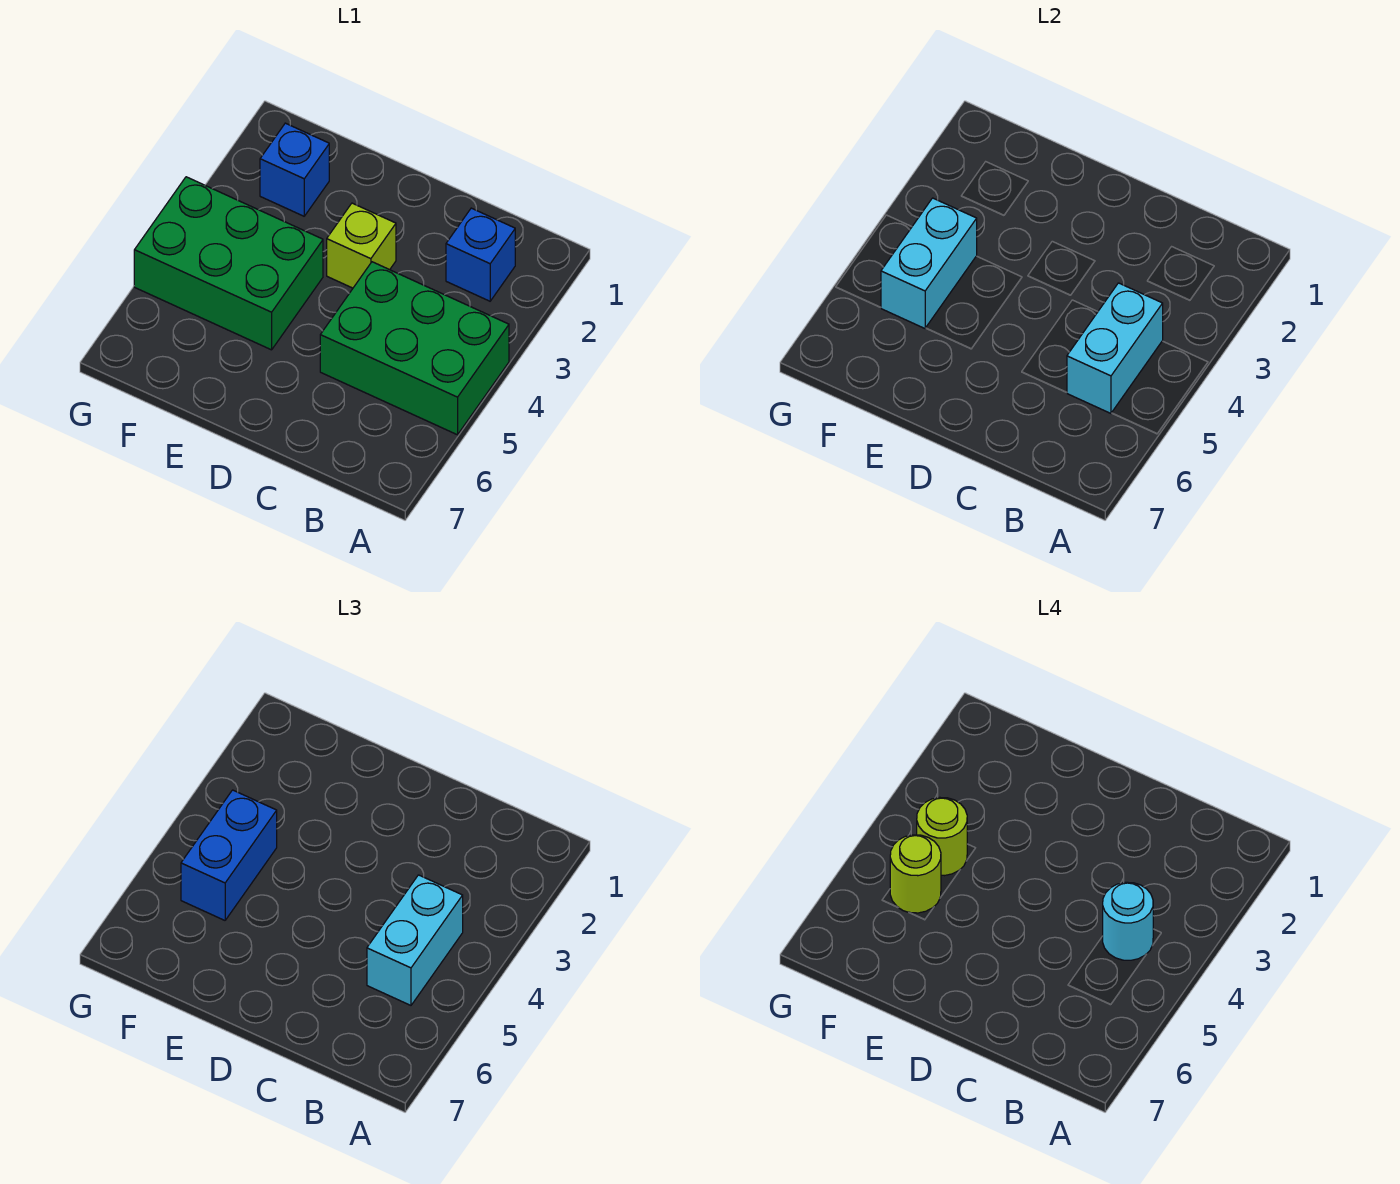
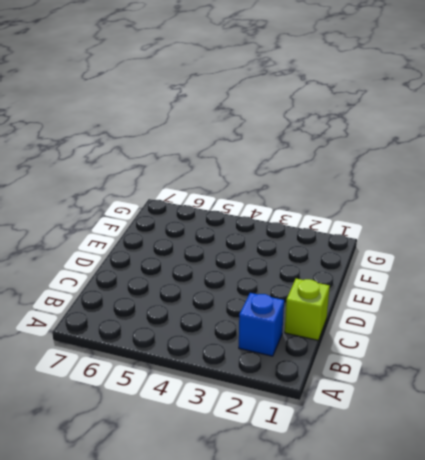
lime 1x1 brick [285,279,330,340] -> lime 1x1 brick moved to [327,203,396,288]
none -> green 2x3 brick [320,262,509,435]
none -> green 2x3 brick [134,177,323,350]
none -> blue 1x1 brick [260,123,329,216]

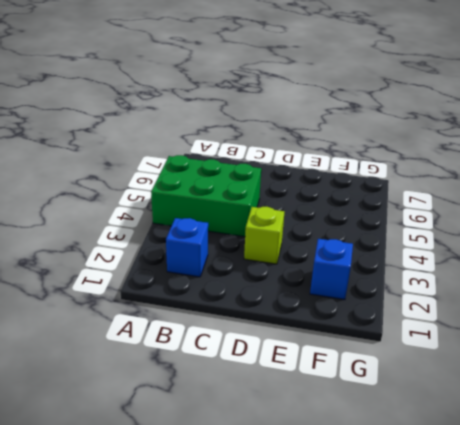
none -> green 2x3 brick [134,177,323,350]
none -> cyan 1x2 brick [1067,283,1163,413]
none -> cyan 1x2 brick [881,198,977,328]

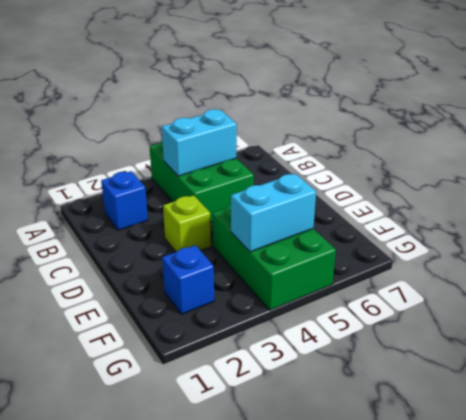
none -> cyan 1x2 brick [367,875,463,1005]
none -> blue 1x2 brick [181,790,277,920]
none -> cyan 1x1 round brick [1103,882,1153,960]

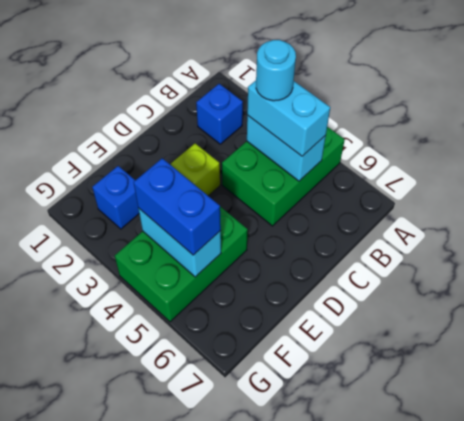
none -> lime 1x1 round brick [917,797,967,876]
none -> lime 1x1 round brick [890,835,941,913]

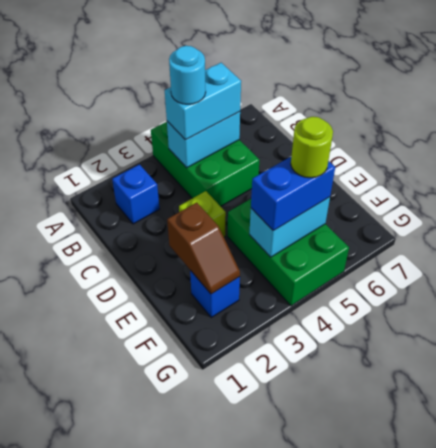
brown 1x2 slope [167,203,240,294] -> none
none -> lime 1x1 round brick [917,797,967,876]

